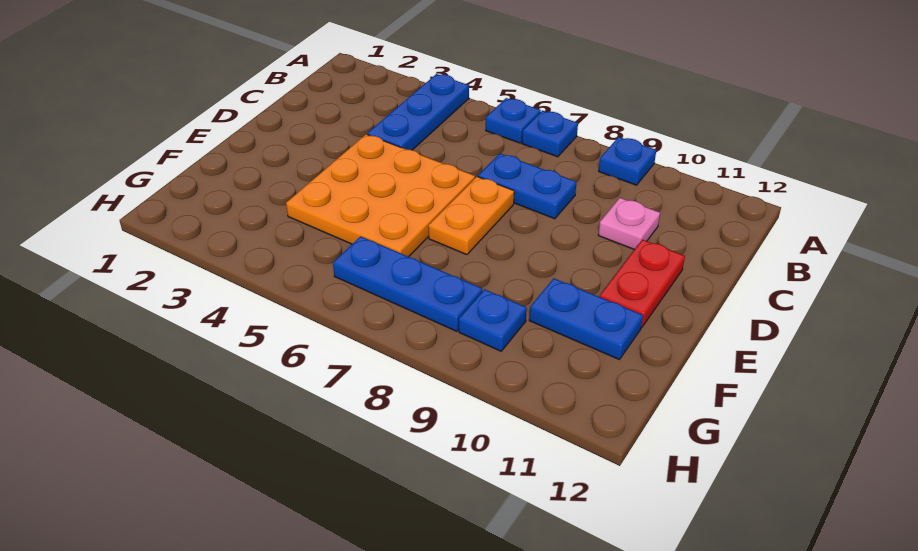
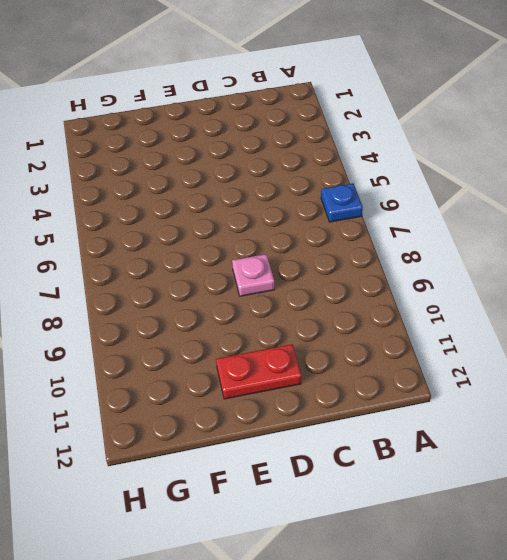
pink 1x1 plate [232,254,274,296] -> pink 1x1 plate moved to [598,198,660,250]
none -> blue 1x3 plate [367,74,469,150]
none -> blue 1x1 plate [522,111,578,157]
none -> blue 1x1 plate [599,137,656,185]

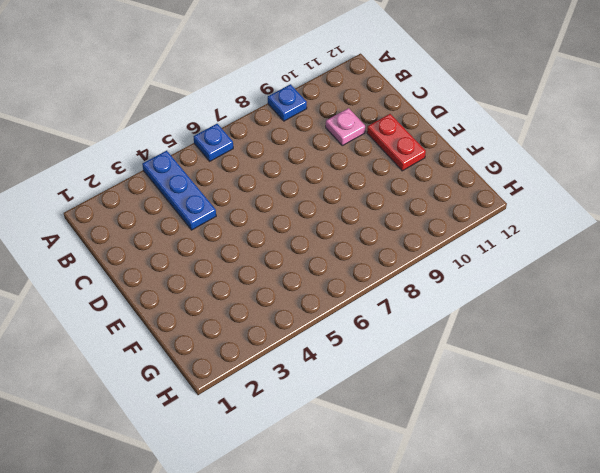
none -> blue 1x1 plate [522,111,578,157]
none -> blue 1x2 plate [478,154,576,219]
none -> orange 3x3 plate [286,134,475,257]

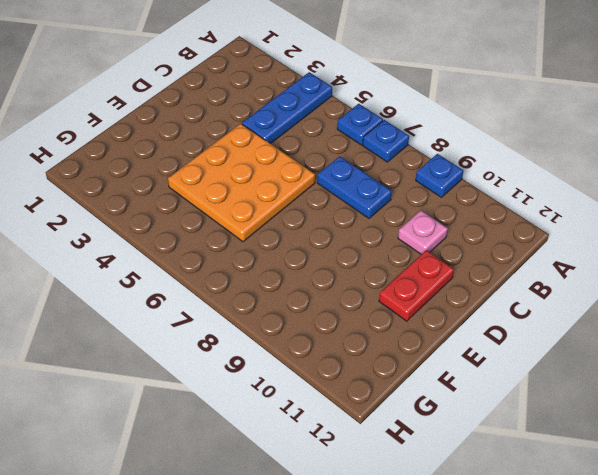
none -> orange 1x2 plate [429,177,514,255]
none -> blue 1x2 plate [529,278,643,359]
none -> blue 1x3 plate [333,236,482,331]

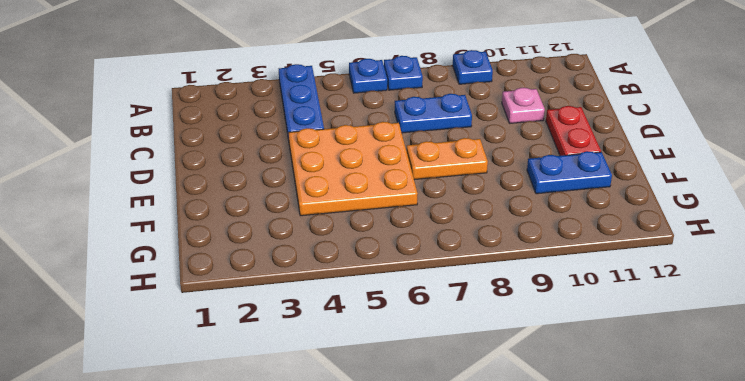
orange 1x2 plate [407,138,488,180] -> orange 1x2 plate turned to [429,177,514,255]
none -> blue 1x3 plate [333,236,482,331]
none -> blue 1x1 plate [459,289,527,351]

